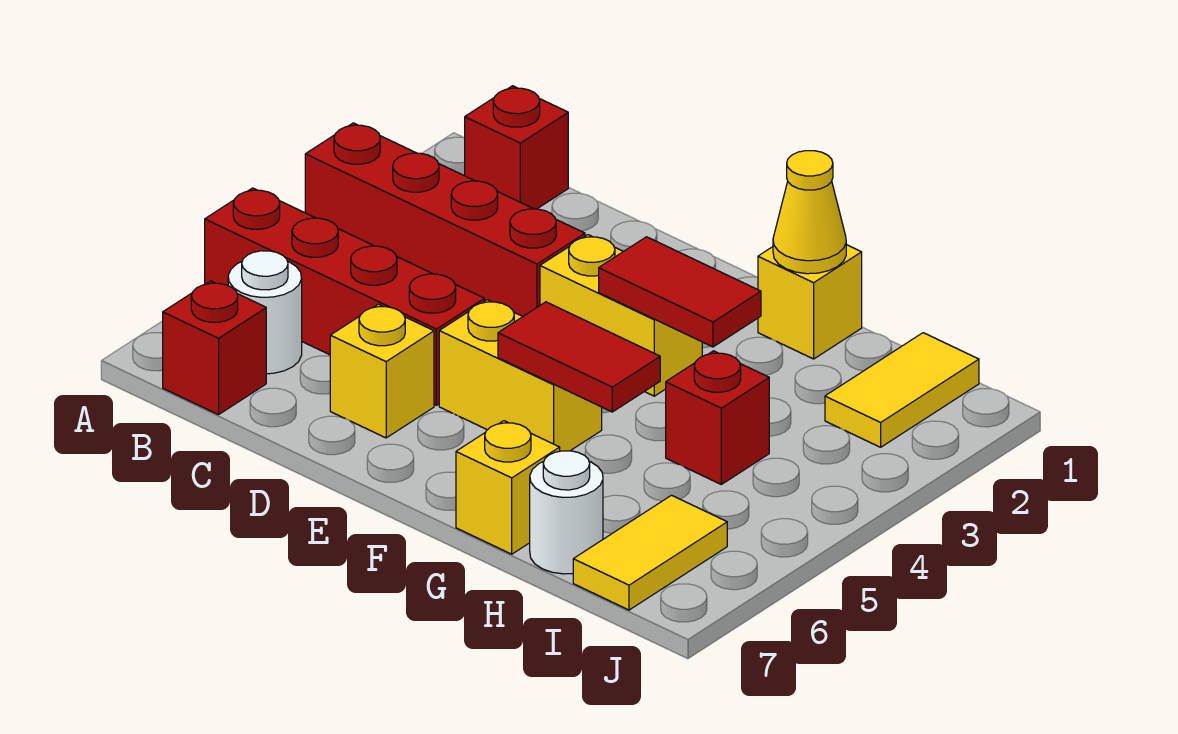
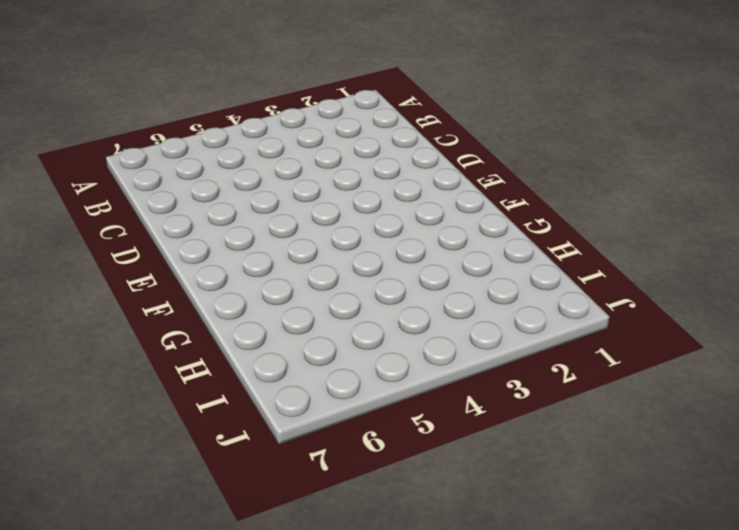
none -> red 1x4 brick [305,123,585,316]
none -> red 1x4 brick [205,188,484,405]
none -> red 1x1 brick [465,86,568,209]

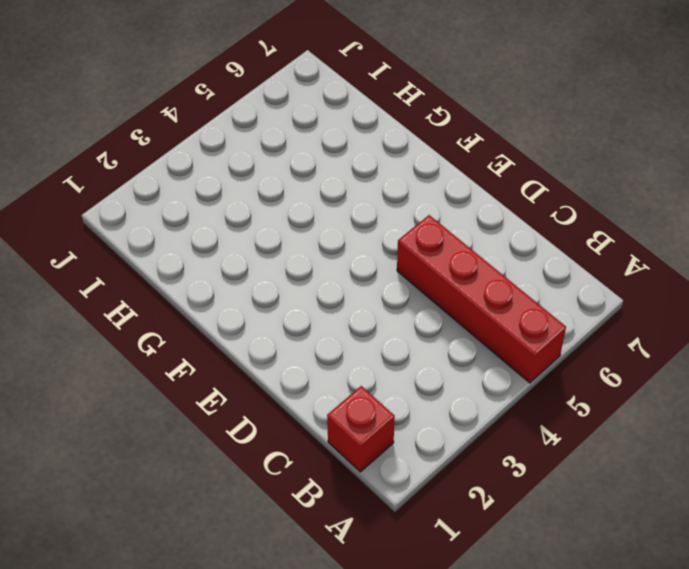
none -> red 1x4 brick [305,123,585,316]
none -> white 1x1 round brick [228,251,302,374]
none -> red 1x1 brick [163,281,266,415]

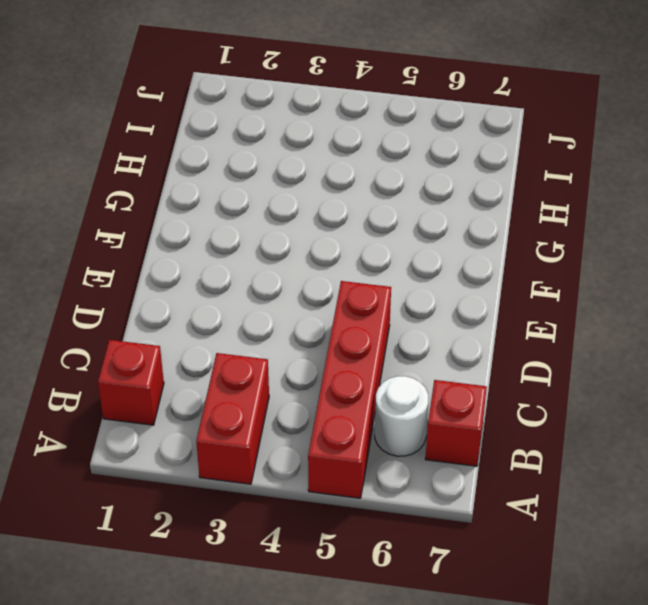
red 1x2 brick [196,353,269,484] -> red 1x4 brick [305,123,585,316]
none -> yellow 1x1 brick [330,304,434,438]
none -> yellow 1x2 brick [540,235,702,396]
none -> yellow 1x2 brick [439,300,602,451]

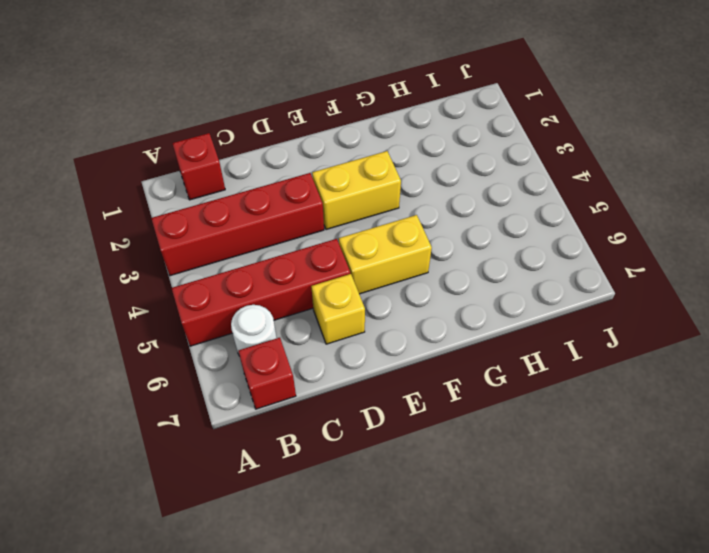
none -> yellow 1x1 brick [758,245,862,359]
none -> yellow 1x1 brick [456,421,560,554]
none -> red 1x1 brick [666,351,769,484]

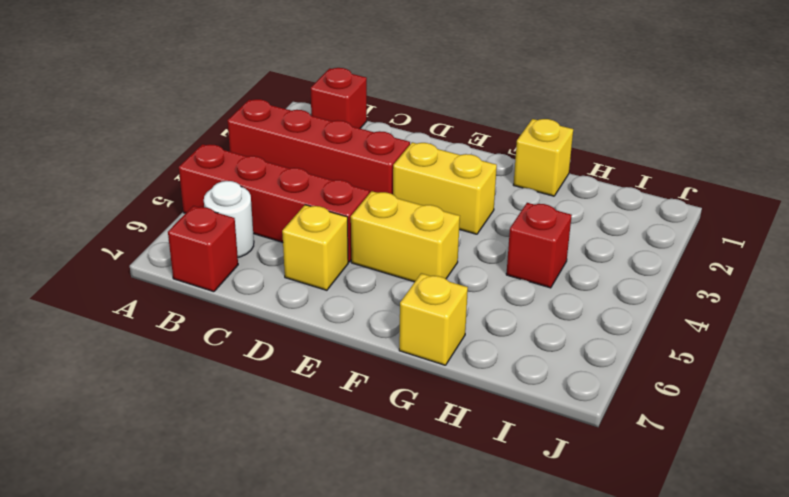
none -> white 1x1 round brick [530,451,603,574]
none -> yellow 1x2 tile [825,333,979,447]
none -> yellow 1x2 tile [573,495,727,610]

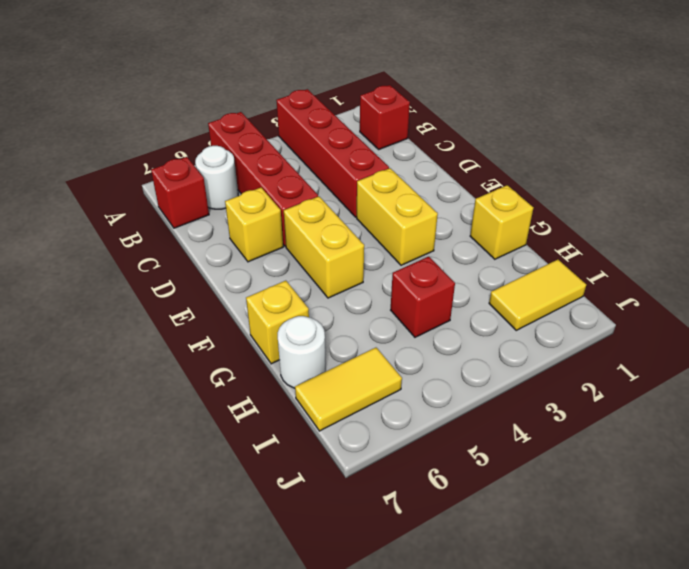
none -> red 1x2 tile [599,237,761,347]
none -> red 1x2 tile [498,302,660,412]
none -> yellow 1x1 cone [773,151,846,274]

